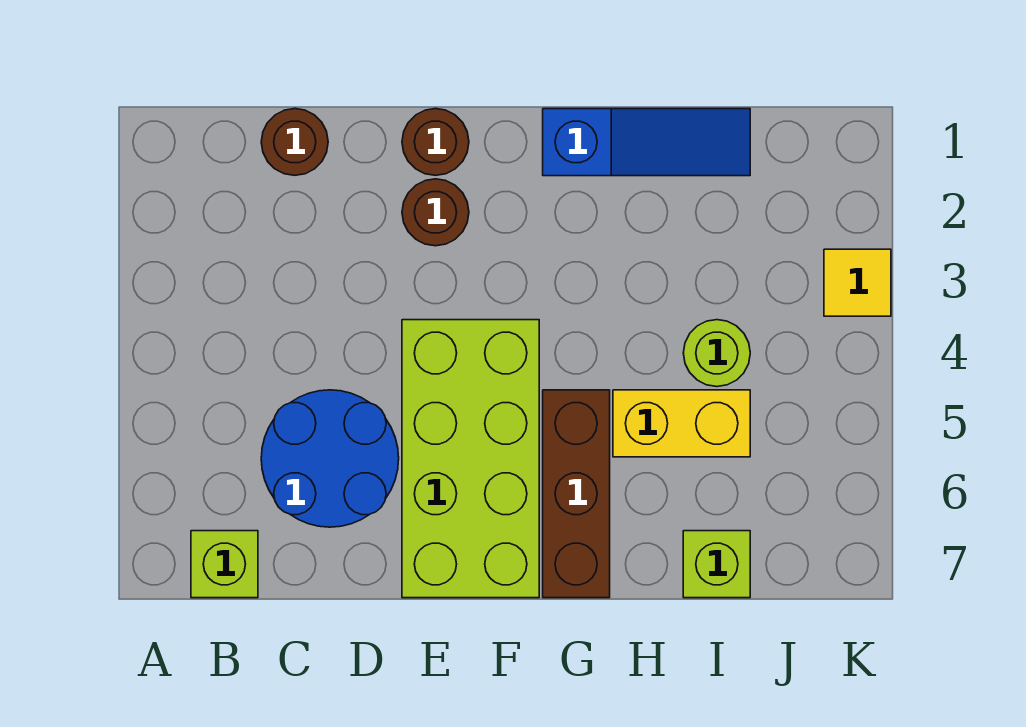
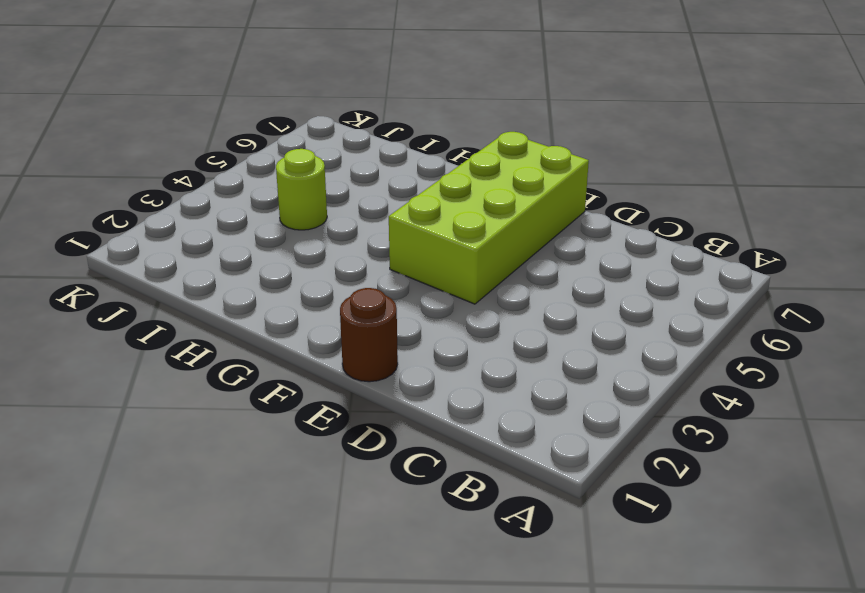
none -> lime 1x1 brick [191,531,258,598]
none -> brown 1x1 round brick [261,109,328,175]
none -> blue 2x2 round brick [261,390,399,527]

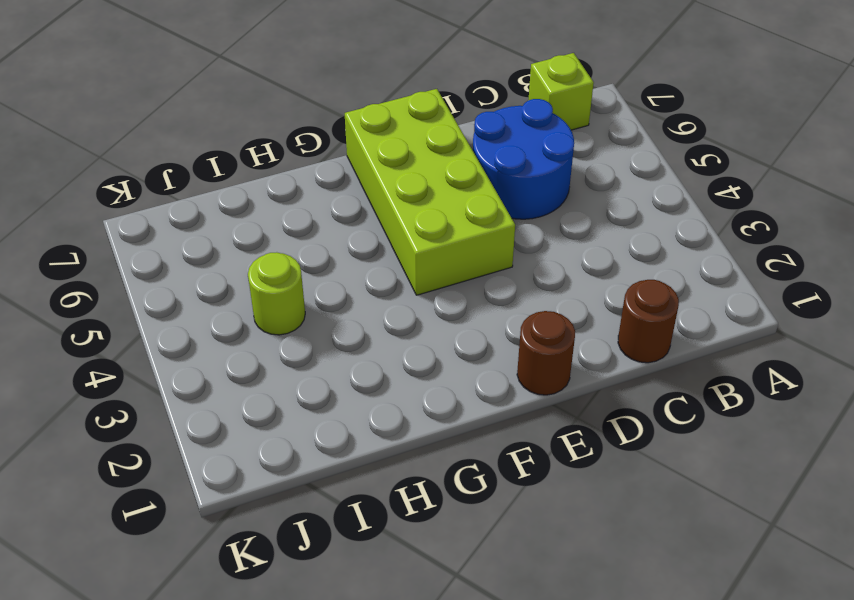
none -> brown 1x1 round brick [402,179,469,246]
none -> blue 1x3 slope [543,109,750,176]
none -> brown 1x3 brick [543,390,610,598]

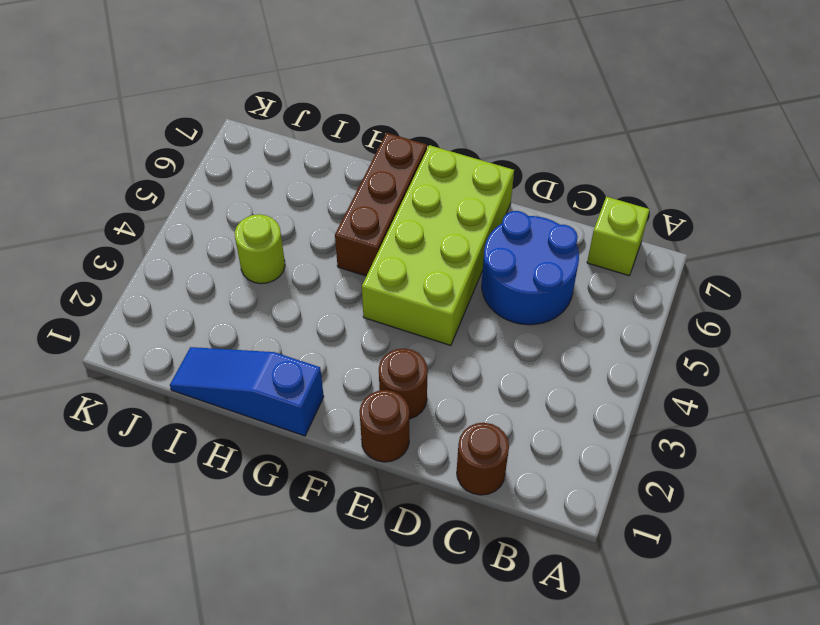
none -> yellow 1x2 brick [613,390,750,457]
none -> lime 1x1 brick [683,531,750,598]
none -> yellow 1x1 tile [824,249,891,316]

